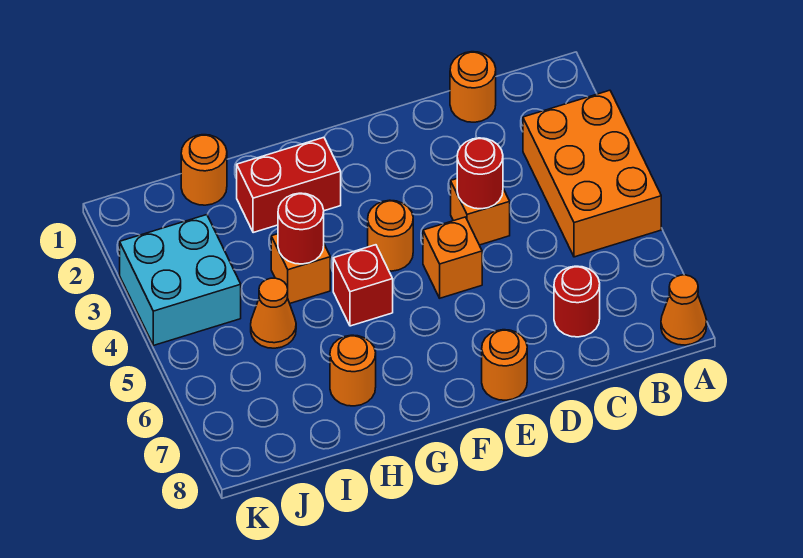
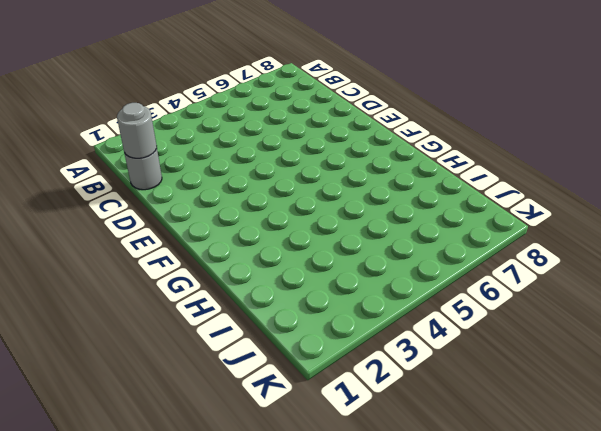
grey 1x1 round brick [124,148,162,190] -> orange 1x1 round brick [450,52,496,122]
grey 1x1 round brick [117,103,157,158] -> none
none -> orange 2x3 brick [523,90,661,257]
none -> orange 1x1 cone [661,275,707,345]
none -> red 1x1 round brick [554,266,600,337]

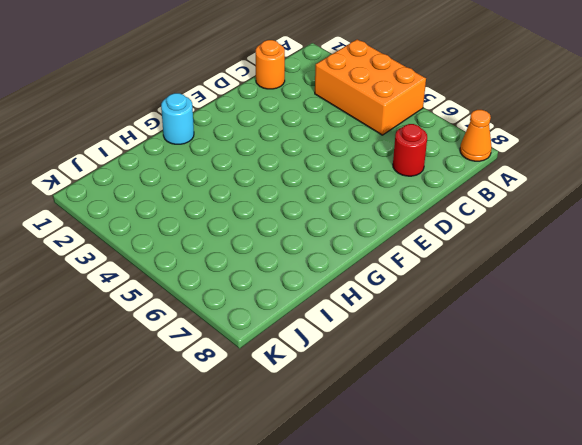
cyan 1x1 round brick [161,93,194,144] -> none
none -> orange 1x1 brick [451,179,510,245]
none -> orange 1x1 brick [423,217,482,298]
none -> orange 1x1 round brick [482,330,527,400]

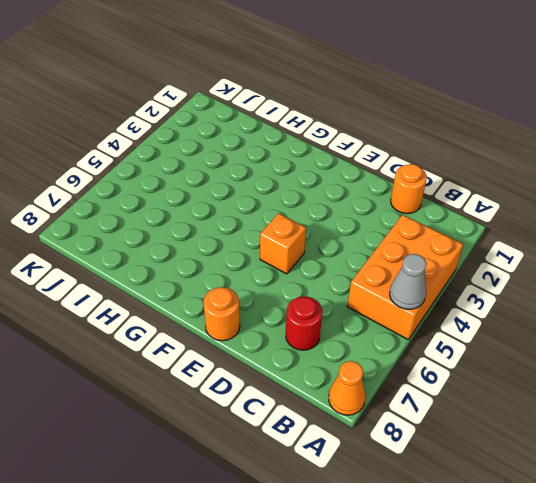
grey 1x1 cone [390,254,427,309] -> none
none -> orange 1x1 brick [451,179,510,245]
none -> orange 1x1 round brick [368,200,413,271]
none -> red 1x2 brick [237,137,341,233]

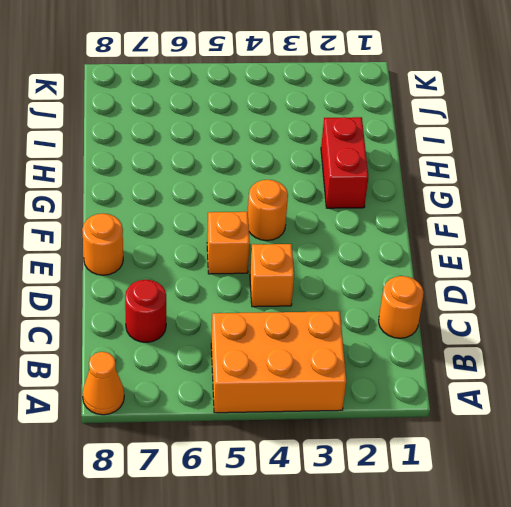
none -> red 1x1 brick [333,245,393,326]
none -> orange 1x1 brick [271,234,330,303]
none -> orange 1x1 round brick [330,335,376,406]

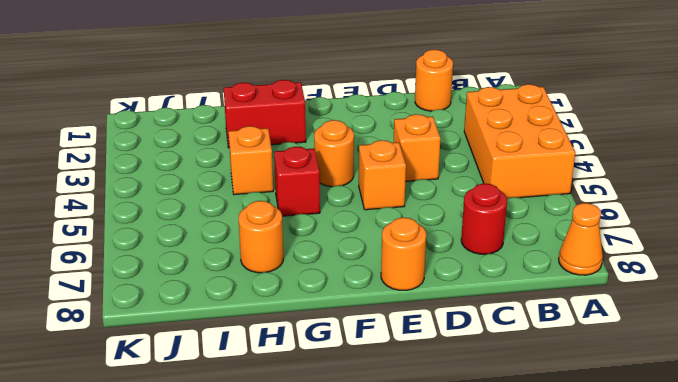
none -> orange 1x1 round brick [181,135,227,205]
none -> orange 1x1 cone [251,278,296,348]
none -> cyan 2x2 brick [120,215,241,345]

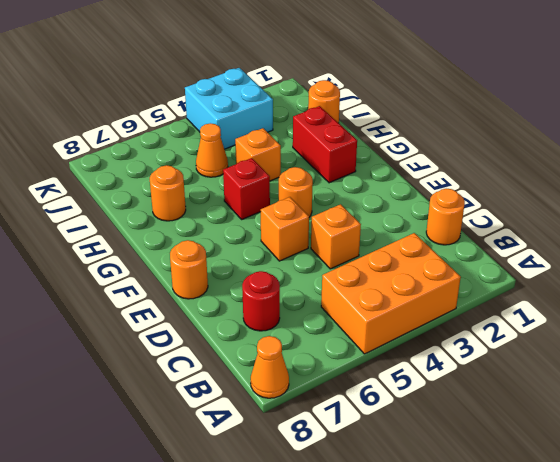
none -> red 1x1 round brick [457,138,503,209]
none -> red 1x1 round brick [278,193,324,264]

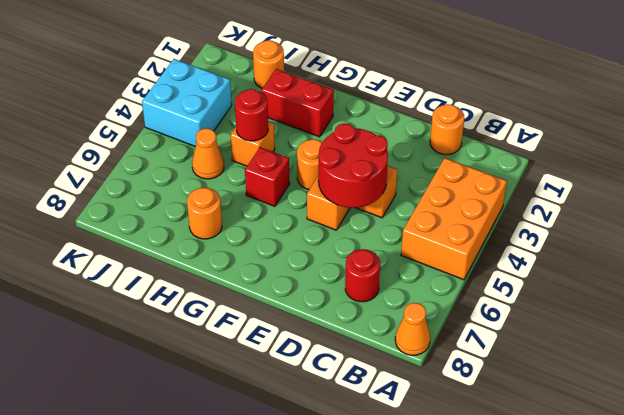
red 2x2 round brick [318,124,388,208] -> red 1x1 round brick [457,138,503,209]
none -> orange 1x1 round brick [482,330,527,400]

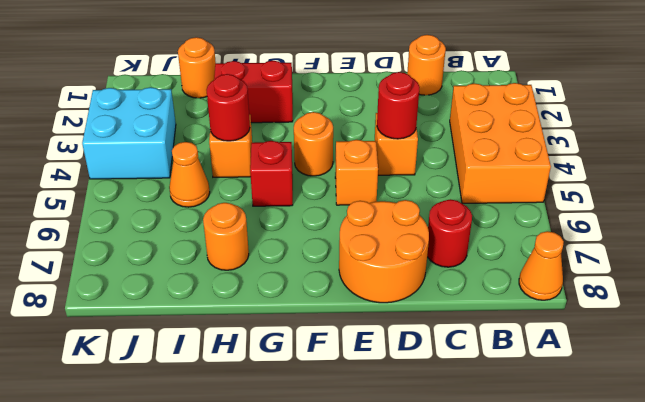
orange 2x2 round brick [339,200,429,303] -> orange 1x1 round brick [482,330,527,400]

